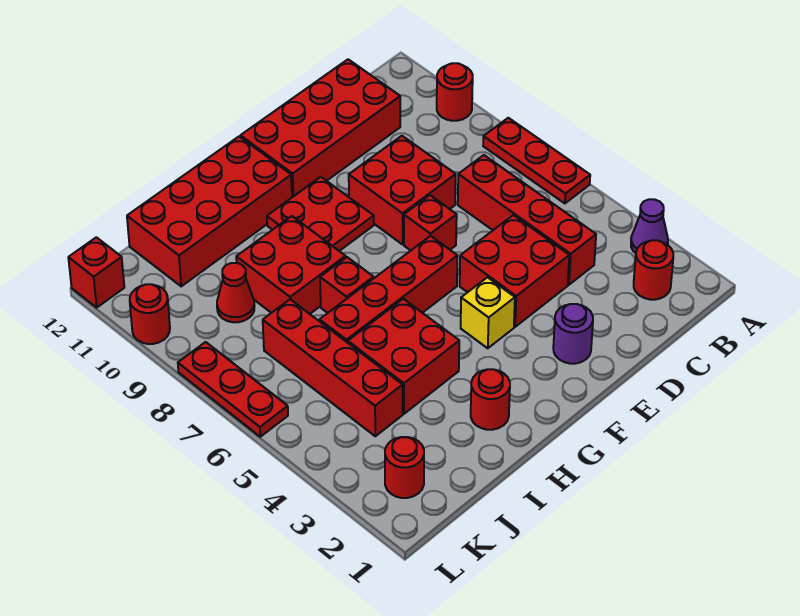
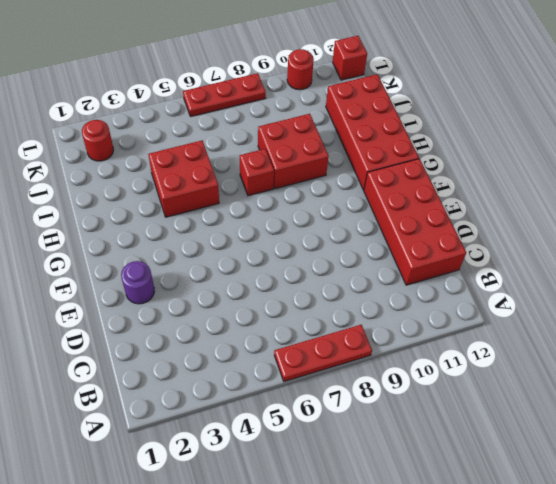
none -> purple 1x1 cone [631,199,668,253]
none -> red 1x1 round brick [437,63,473,121]
none -> red 1x1 round brick [634,240,673,300]

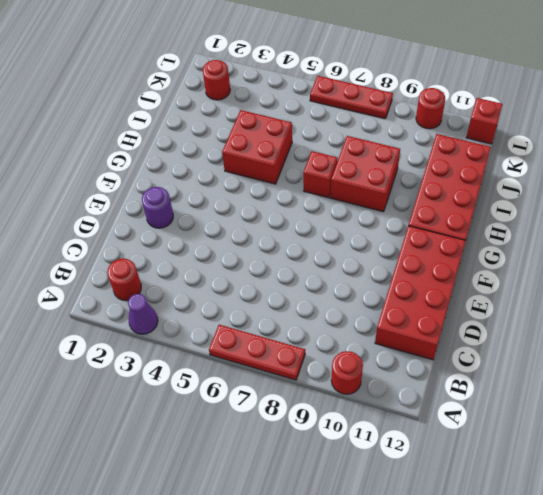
none -> red 1x4 brick [458,155,596,285]
none -> red 2x2 brick [460,215,569,327]
none -> red 2x2 brick [349,136,456,244]

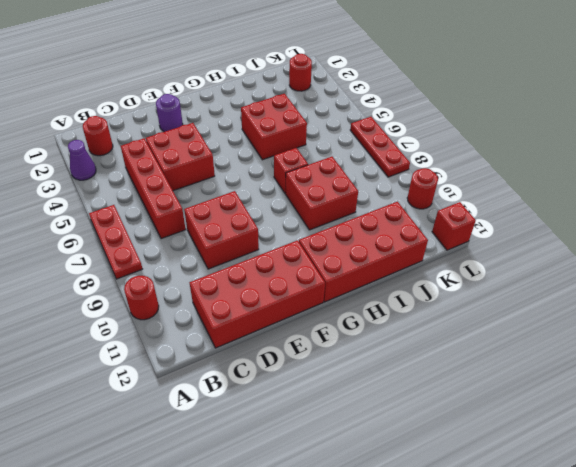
none -> red 1x1 brick [404,195,457,251]
none -> yellow 1x1 brick [461,277,515,348]
none -> red 1x4 brick [320,236,457,343]

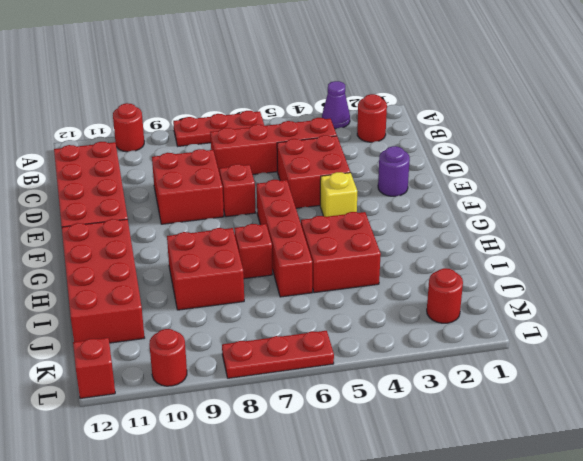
none -> red 2x2 plate [267,177,374,251]
none -> red 1x1 round brick [471,369,510,430]
none -> red 1x4 brick [263,299,403,436]

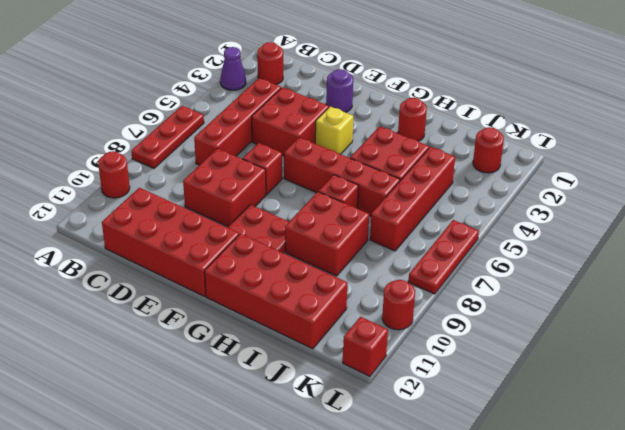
none -> red 1x1 cone [217,263,254,322]

